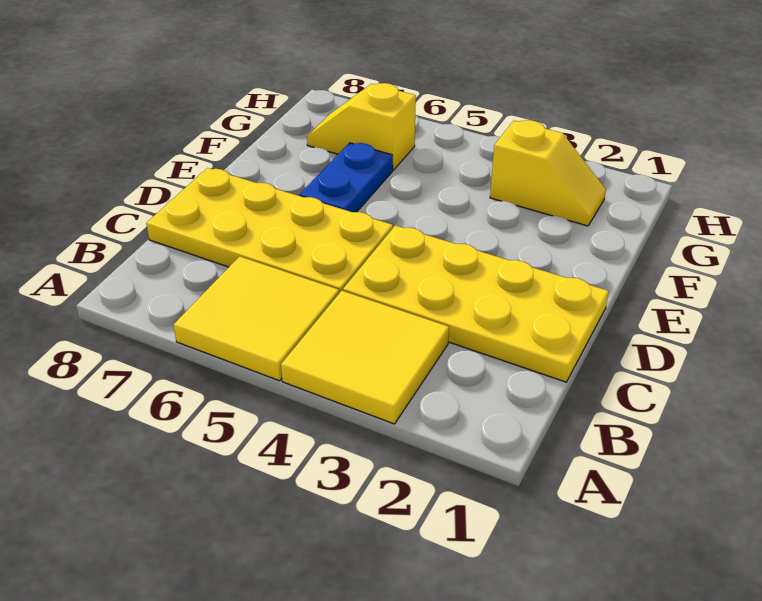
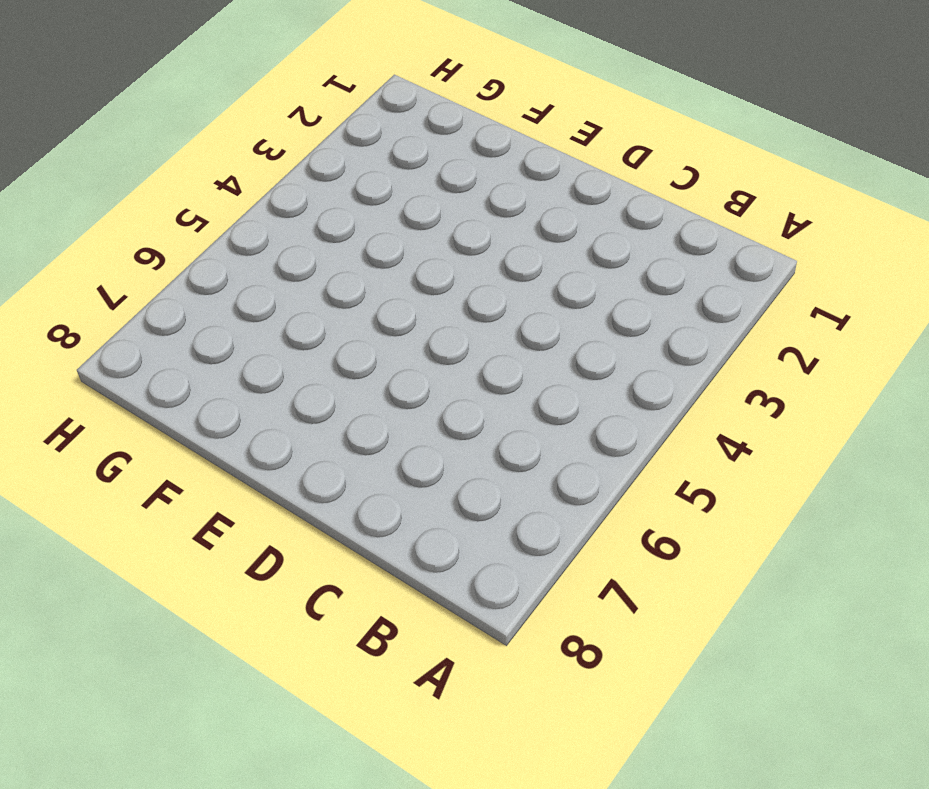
none -> yellow 2x2 tile [281,291,449,424]
none -> yellow 2x2 tile [174,256,339,381]

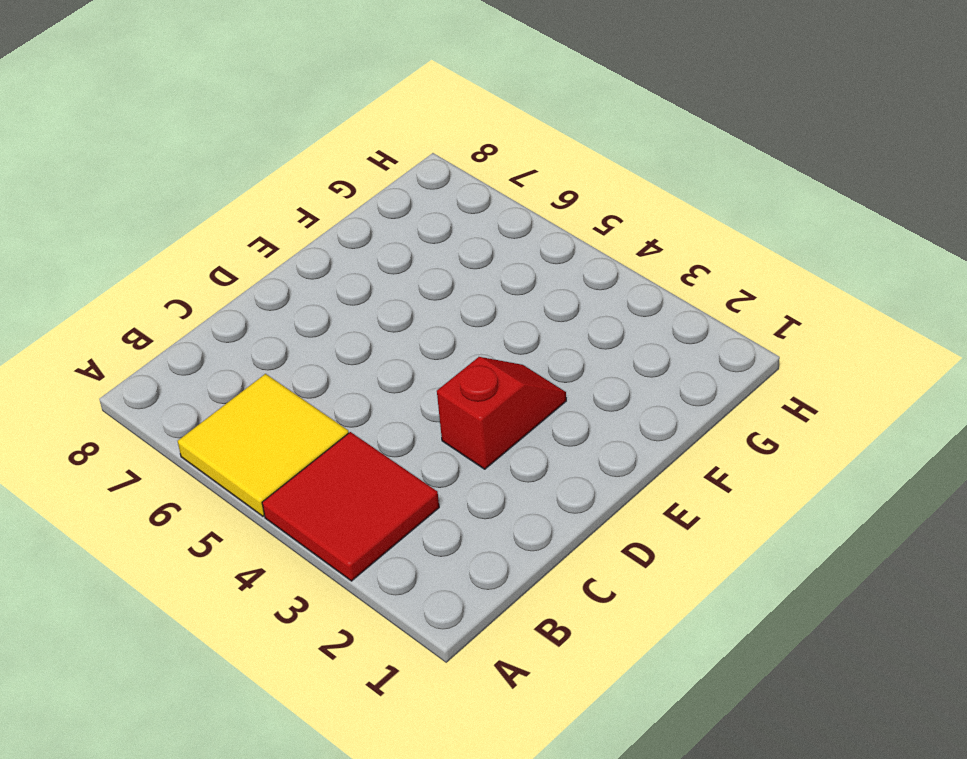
red 2x2 tile [262,432,439,581] -> yellow 2x2 tile [281,291,449,424]
red 1x2 slope [437,357,566,469] -> yellow 2x4 plate [343,225,609,382]
none -> yellow 2x4 plate [146,168,393,293]
none -> blue 1x2 plate [300,143,393,212]

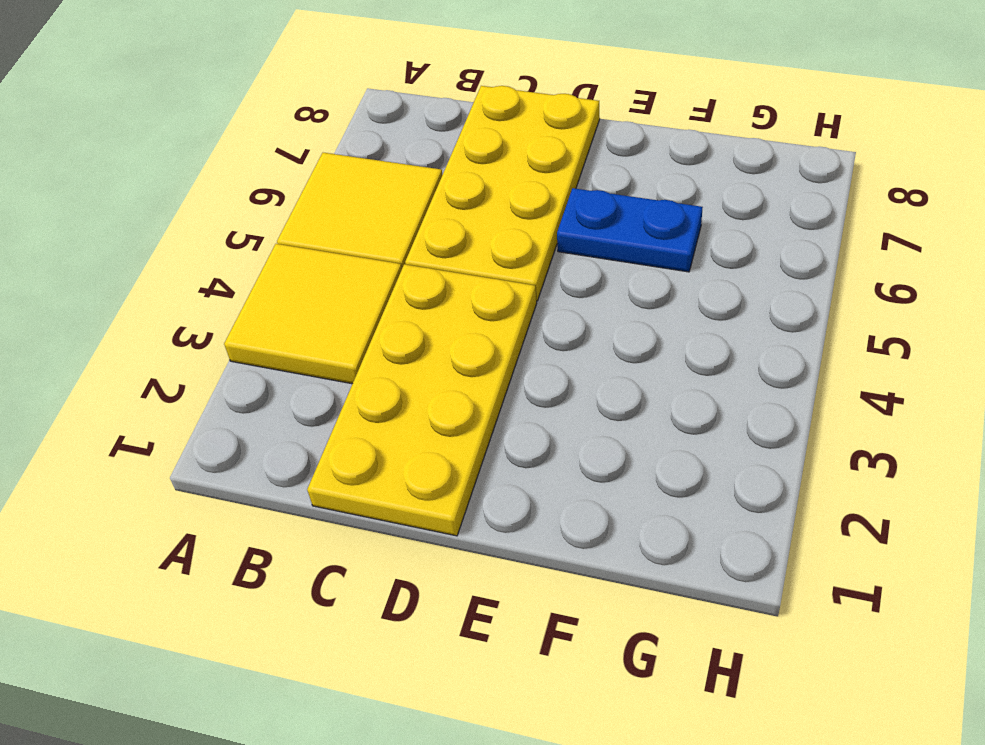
none -> yellow 1x2 slope [490,120,606,226]
none -> yellow 1x2 slope [307,83,416,170]

